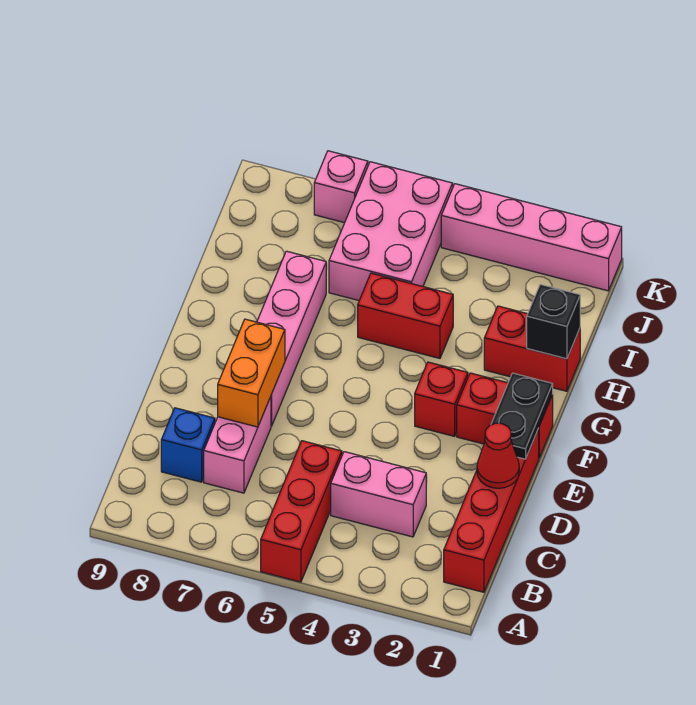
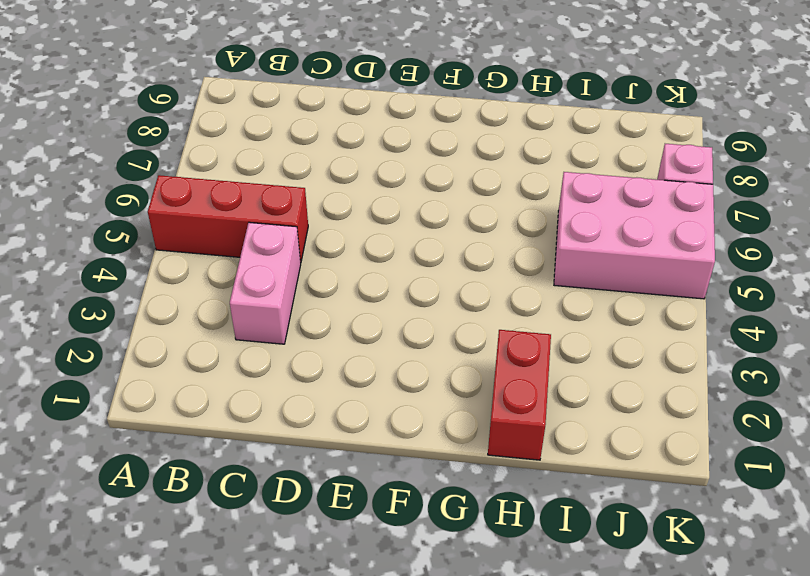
none -> red 1x4 brick [444,429,539,592]
none -> pink 1x2 brick [204,397,271,493]
none -> blue 1x1 brick [161,408,215,482]

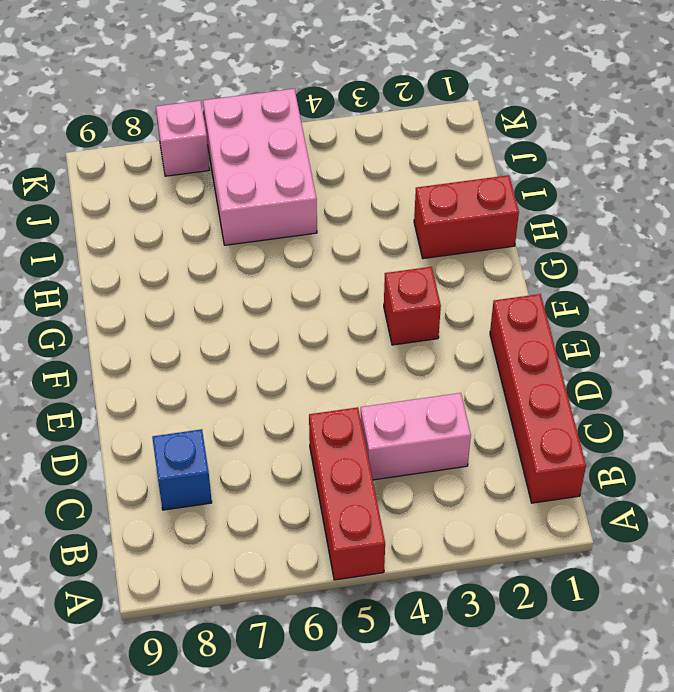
none -> pink 1x2 brick [204,397,271,493]
none -> pink 1x4 brick [257,251,326,426]
none -> red 1x2 brick [457,373,553,458]

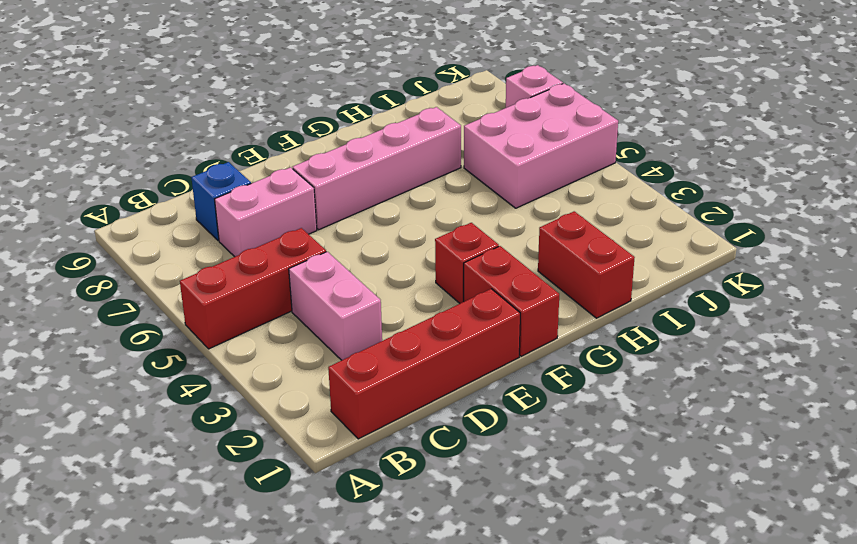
none -> red 1x2 brick [358,273,453,358]
none -> pink 1x4 brick [441,184,622,291]
none -> red 1x1 cone [477,423,519,488]

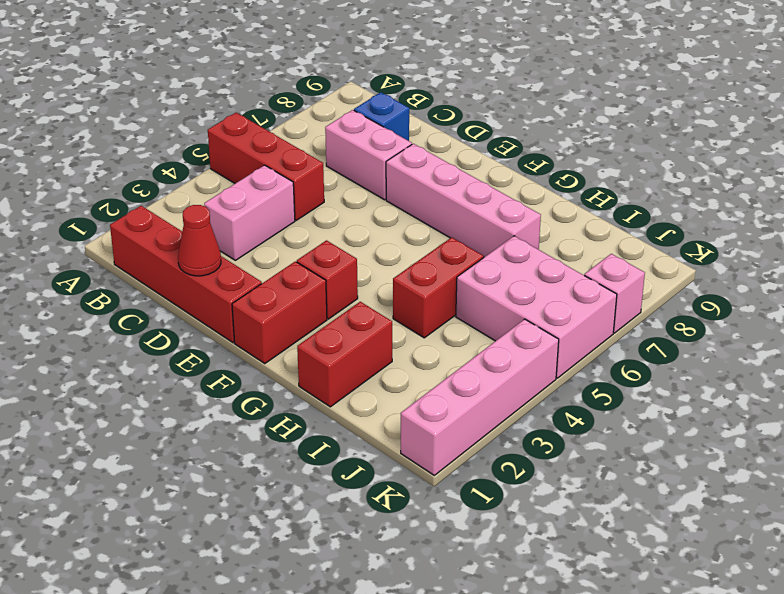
none -> orange 1x2 brick [218,319,285,427]
none -> black 1x2 plate [491,373,553,459]
none -> black 1x1 brick [527,284,580,359]

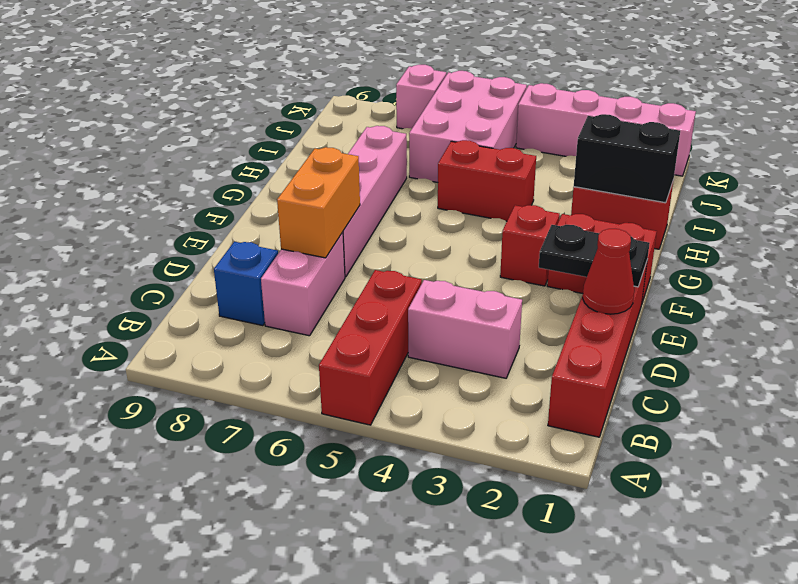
black 1x2 plate [539,225,650,287] -> black 1x2 plate turned to [491,373,553,459]
black 1x2 brick [574,114,680,203] -> black 1x1 brick [527,284,580,359]

